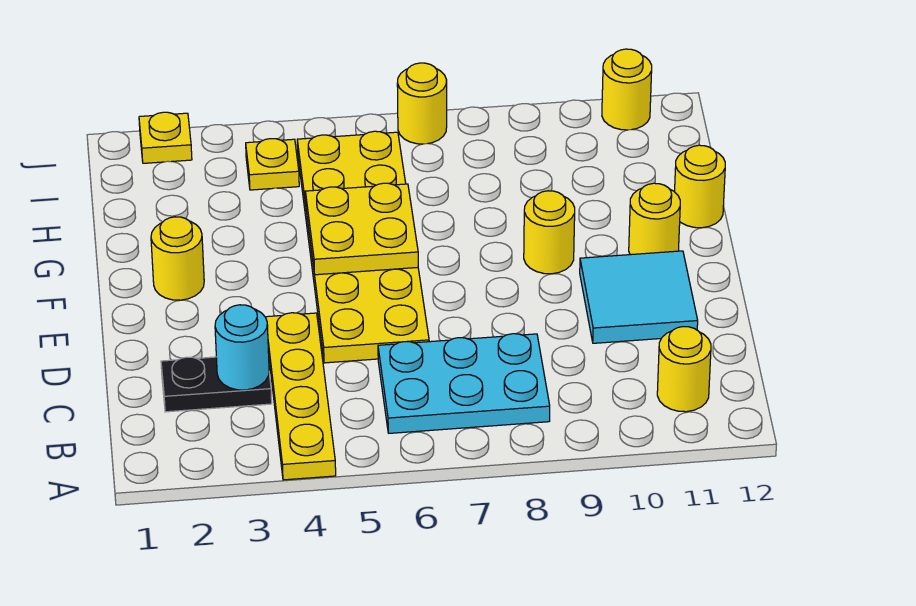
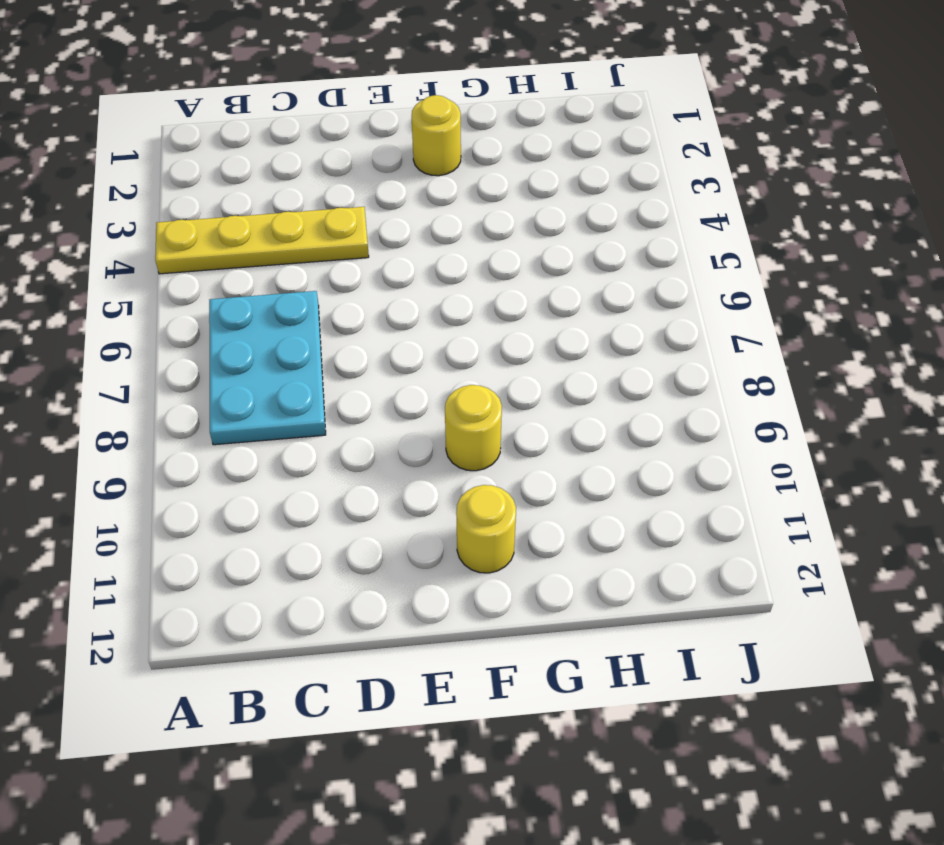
none -> yellow 1x1 round brick [657,327,711,412]
none -> black 1x2 plate [161,357,272,412]
none -> yellow 2x6 plate [297,131,429,363]

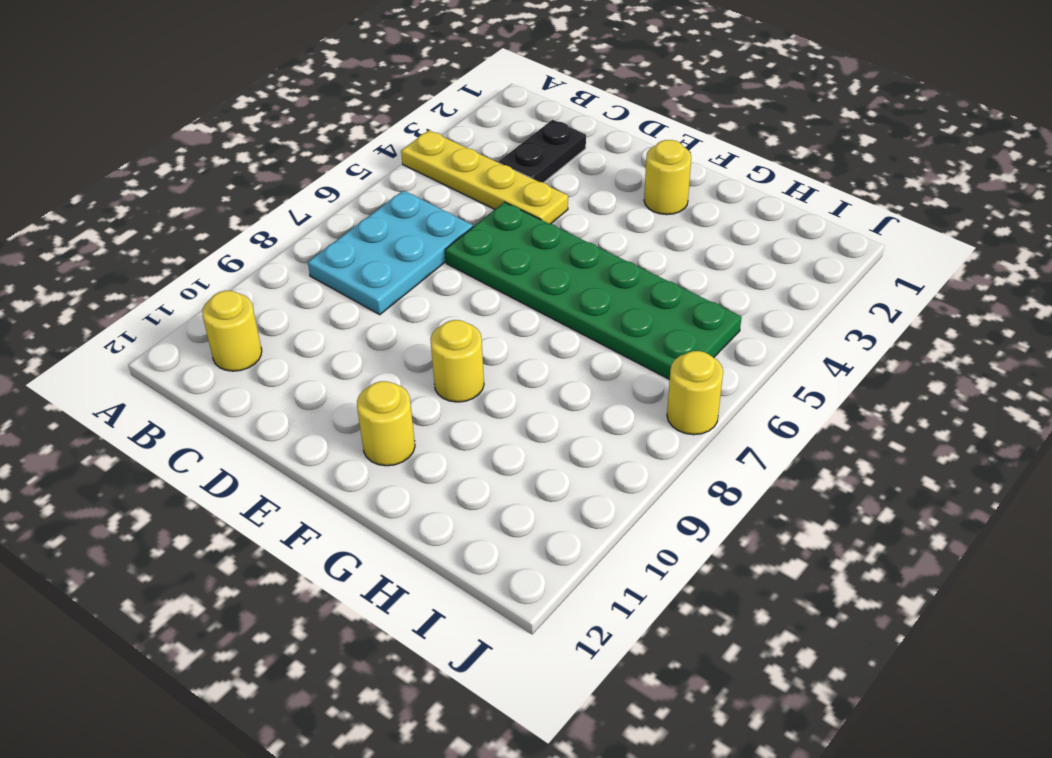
green 2x6 plate [445,202,742,380] -> yellow 2x6 plate [297,131,429,363]
none -> cyan 2x2 tile [580,251,698,343]
none -> yellow 1x1 round brick [675,145,725,228]
none -> yellow 1x1 plate [246,139,299,190]

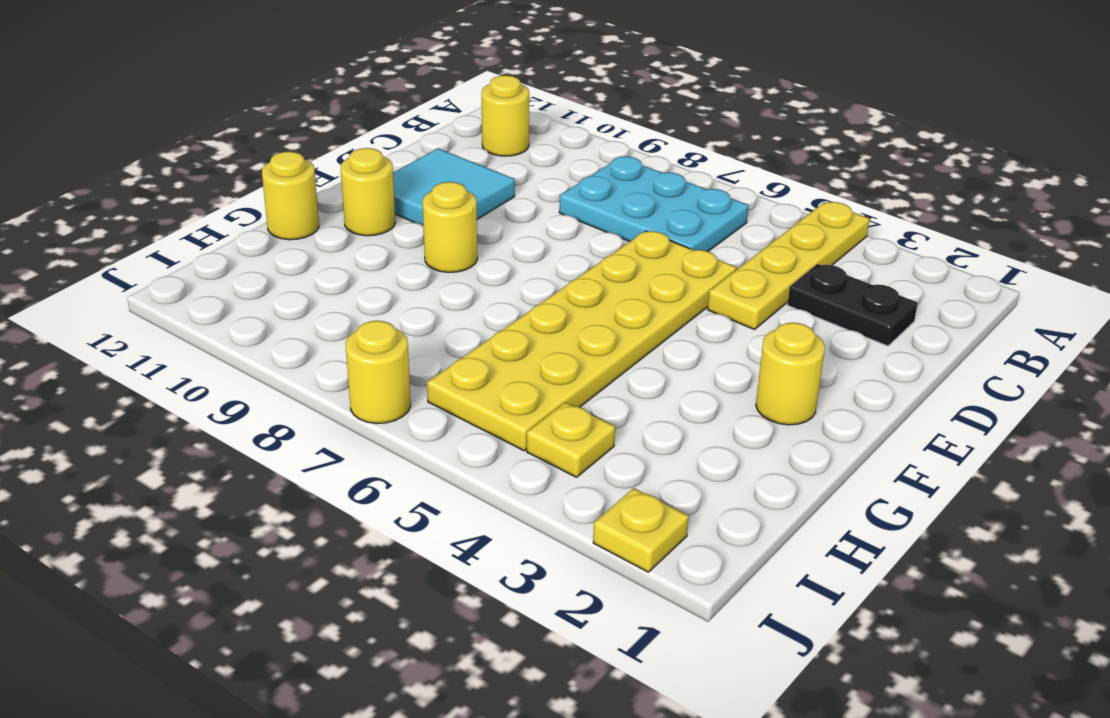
none -> yellow 1x1 round brick [602,49,652,130]
none -> cyan 1x1 round brick [215,305,269,390]
none -> yellow 2x2 plate [305,183,418,275]

